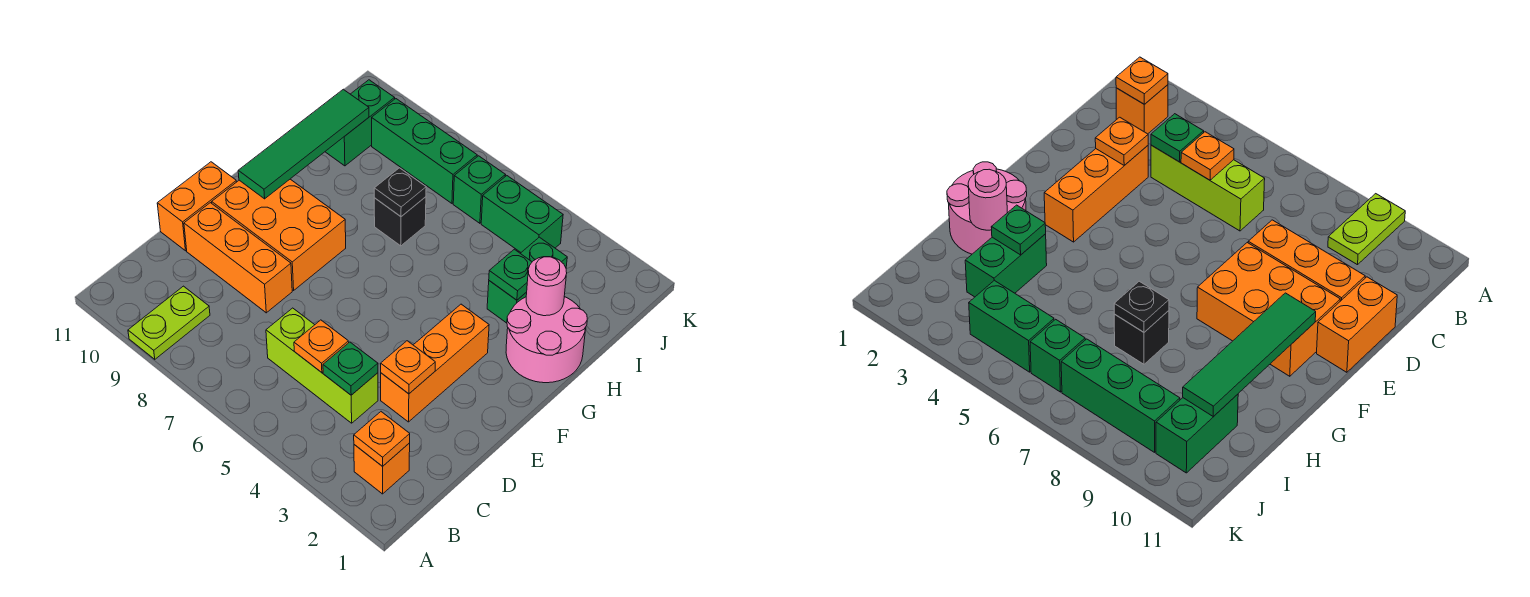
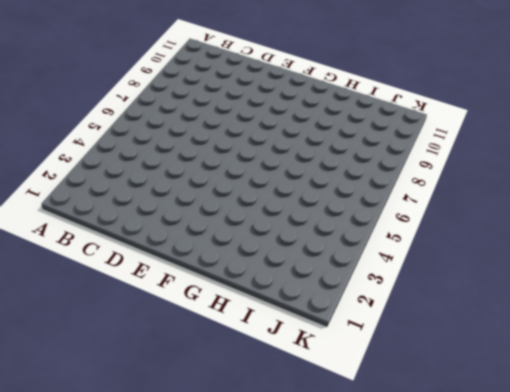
none -> lime 1x2 plate [128,286,210,359]
none -> orange 1x1 brick [354,443,410,494]
none -> lime 1x3 brick [266,308,378,423]

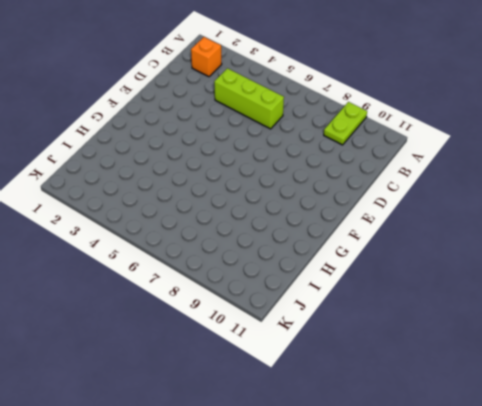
none -> orange 1x3 brick [381,304,489,422]
none -> orange 1x3 brick [184,203,292,313]
none -> orange 1x2 brick [157,162,236,251]

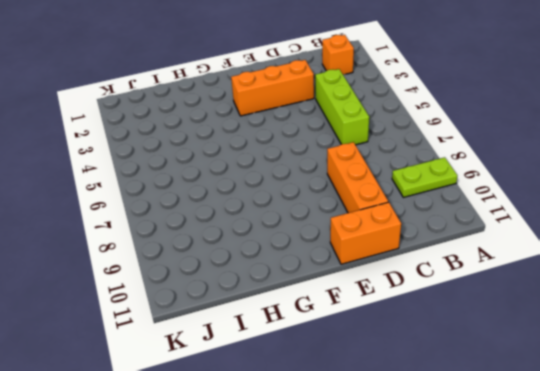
none -> orange 2x3 brick [212,179,346,290]
none -> pink 2x2 round brick [506,297,587,383]
none -> green 1x2 brick [487,237,567,323]

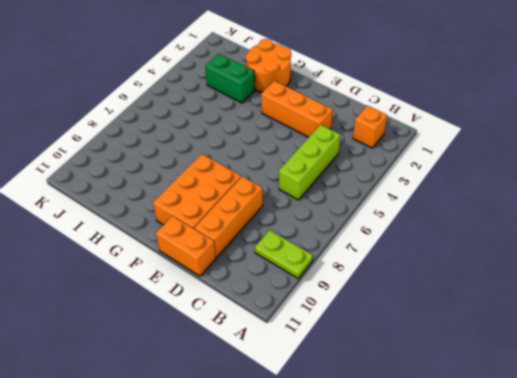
orange 2x2 round brick [246,39,291,92] -> pink 2x2 round brick [506,297,587,383]
none -> black 1x1 brick [374,197,426,246]
none -> green 1x2 brick [325,80,395,166]
none -> green 1x2 brick [481,176,563,252]

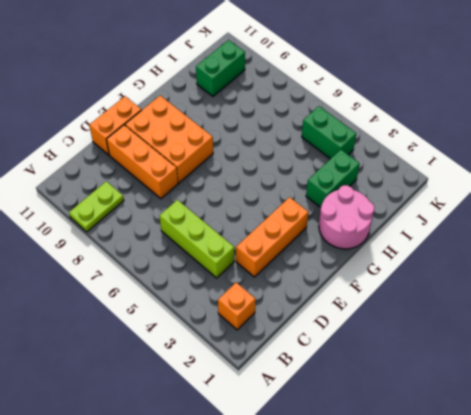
none -> black 1x1 brick [374,197,426,246]
none -> green 1x1 brick [453,156,505,223]
none -> green 1x3 brick [372,99,477,203]

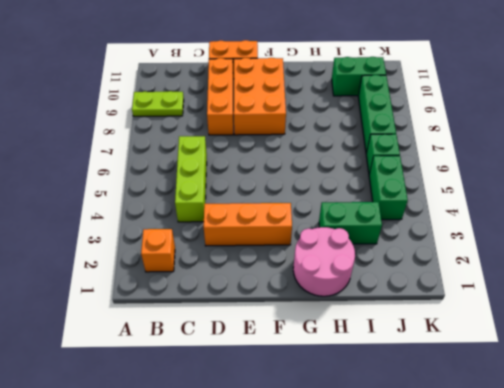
none -> black 1x1 brick [374,197,426,246]
none -> orange 1x1 plate [354,412,410,466]
none -> green 1x1 plate [323,342,378,395]

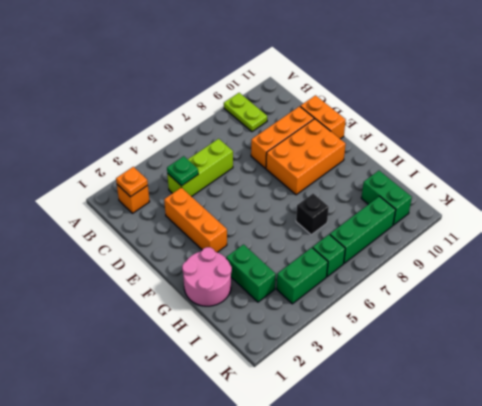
none -> orange 1x1 plate [294,320,349,372]
none -> orange 1x1 plate [381,341,435,394]
none -> green 1x4 tile [238,89,369,199]

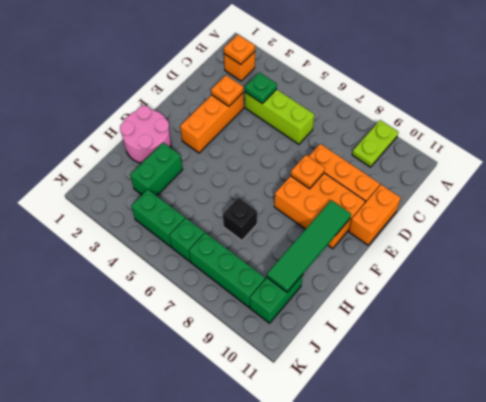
orange 1x1 plate [291,155,325,189] -> orange 1x1 plate moved to [294,320,349,372]
none -> pink 1x1 round brick [526,257,567,316]
none -> green 1x1 plate [489,249,532,300]
none -> black 1x1 plate [374,168,426,217]

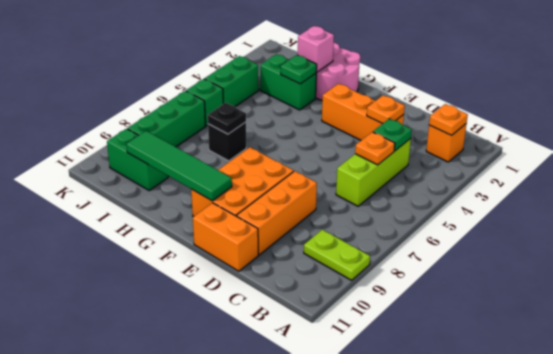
pink 1x1 brick [298,26,334,72] -> pink 1x1 round brick [526,257,567,316]

